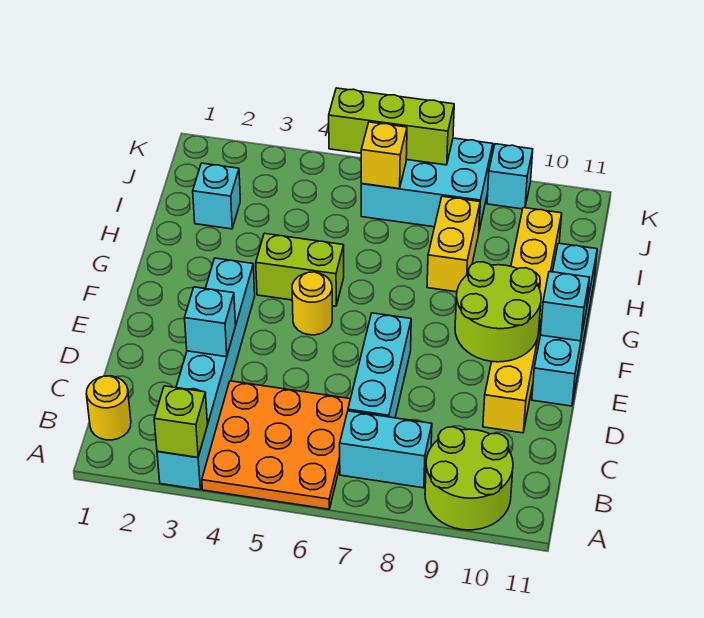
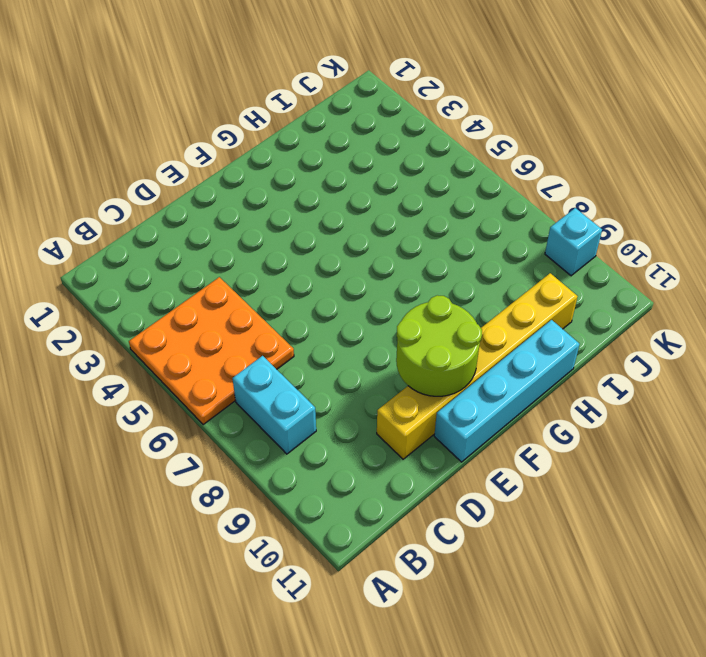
none -> cyan 1x6 brick [157,258,255,490]
none -> lime 2x2 round brick [425,427,513,530]
none -> yellow 1x1 round brick [86,376,131,440]

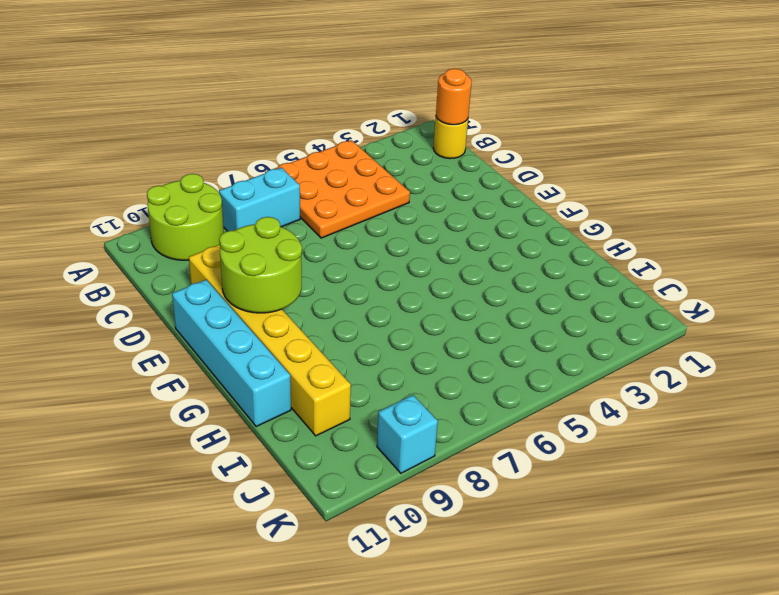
orange 1x1 round brick [436,69,472,125] -> none
none -> cyan 1x6 brick [157,258,255,490]
none -> cyan 1x3 brick [348,313,411,418]
none -> yellow 1x1 round brick [292,272,332,335]

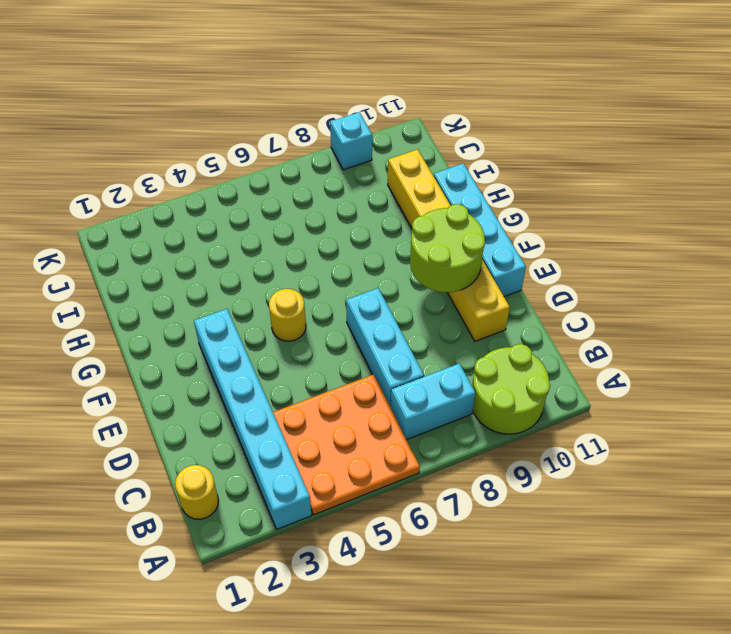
none -> lime 1x2 brick [256,233,344,306]
none -> yellow 1x2 brick [427,196,480,292]
none -> cyan 1x1 brick [193,163,240,229]

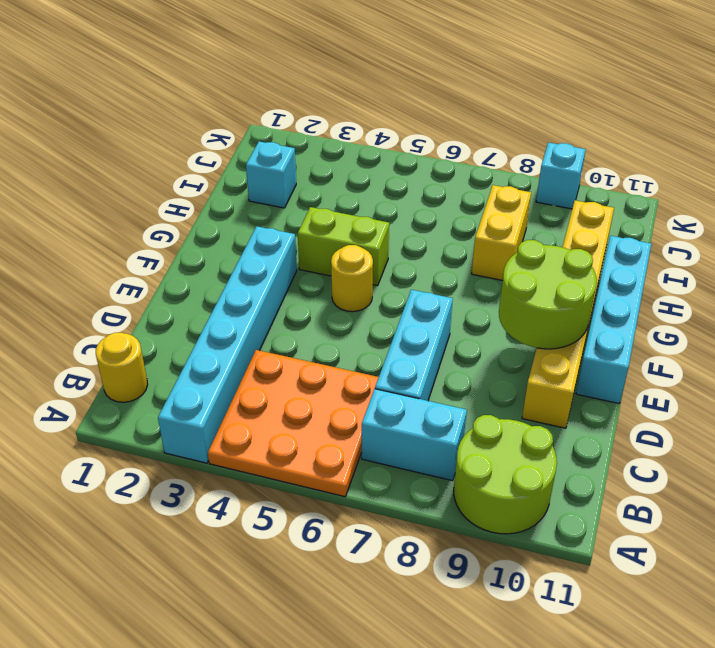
none -> cyan 2x3 brick [361,138,493,230]
none -> lime 1x1 brick [154,386,208,457]
none -> cyan 1x1 brick [185,287,236,357]

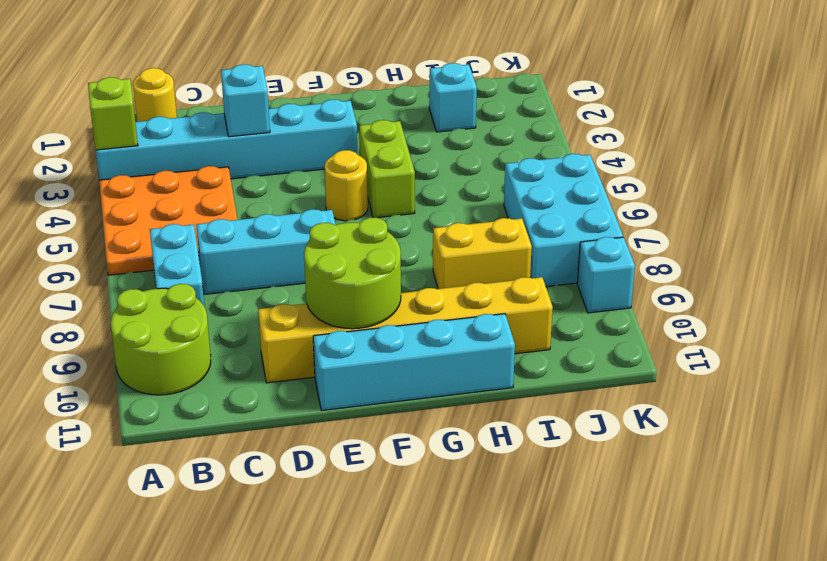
none -> cyan 1x1 brick [541,272,590,341]
none -> yellow 1x1 brick [361,122,407,189]
none -> lime 1x3 brick [329,88,454,165]

